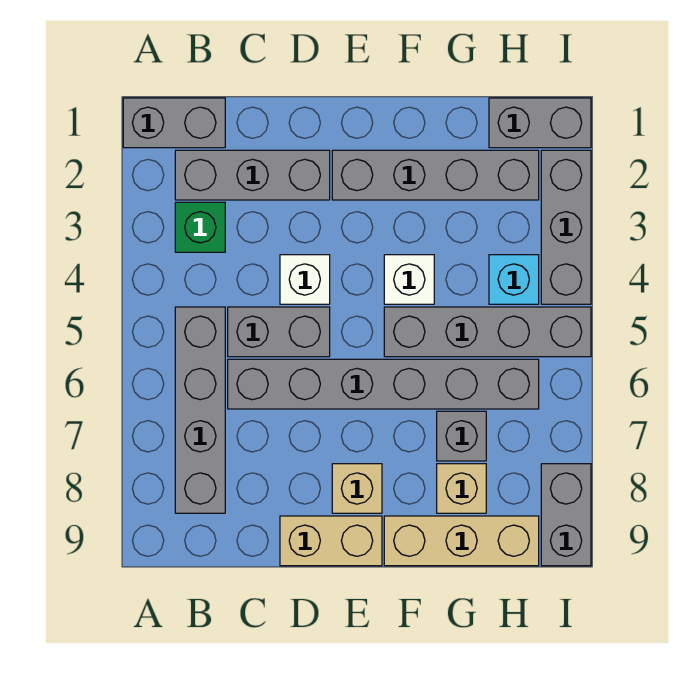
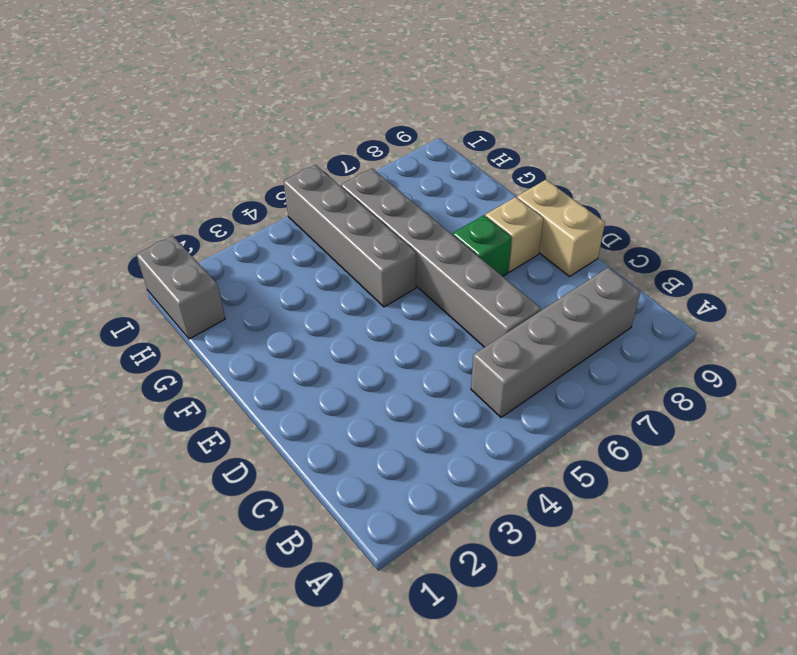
green 1x1 brick [453,215,512,276] -> green 1x1 brick moved to [175,202,225,252]
none -> grey 1x2 brick [123,98,225,148]
none -> grey 1x3 brick [175,150,330,200]
none -> grey 1x2 brick [228,307,330,357]

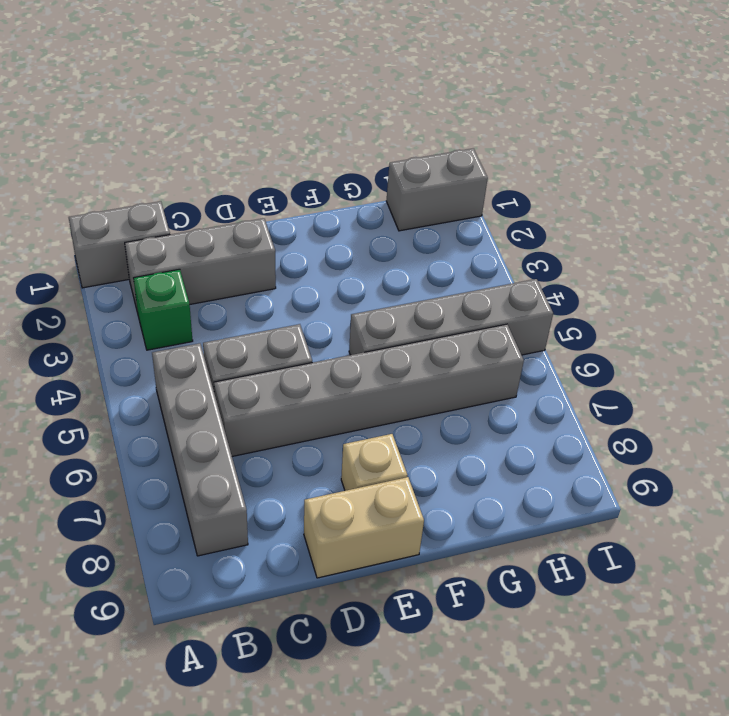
none -> white 1x1 brick [280,255,330,304]
none -> grey 1x4 brick [332,150,539,200]
none -> white 1x1 brick [384,255,434,304]

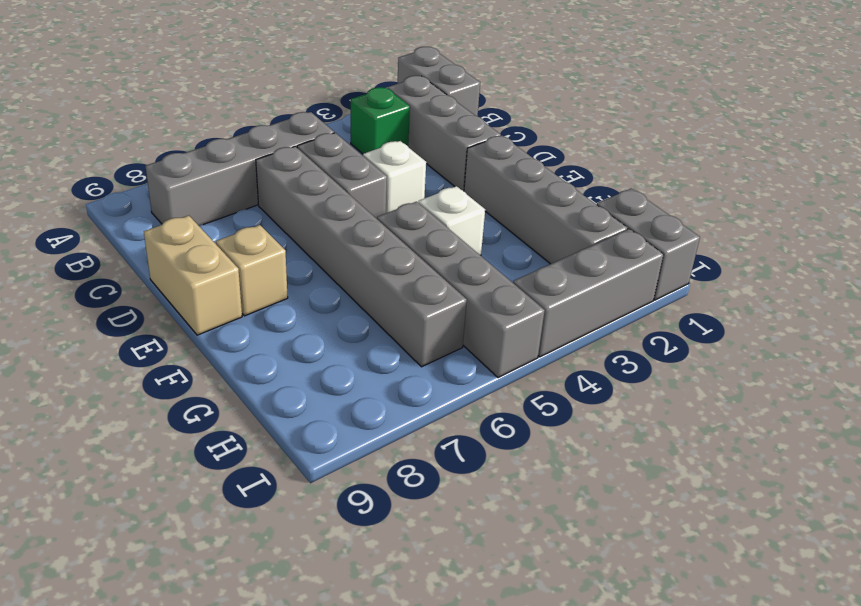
none -> tan 1x3 brick [384,516,539,566]
none -> grey 1x1 brick [437,411,486,461]
none -> tan 1x1 brick [437,464,486,513]

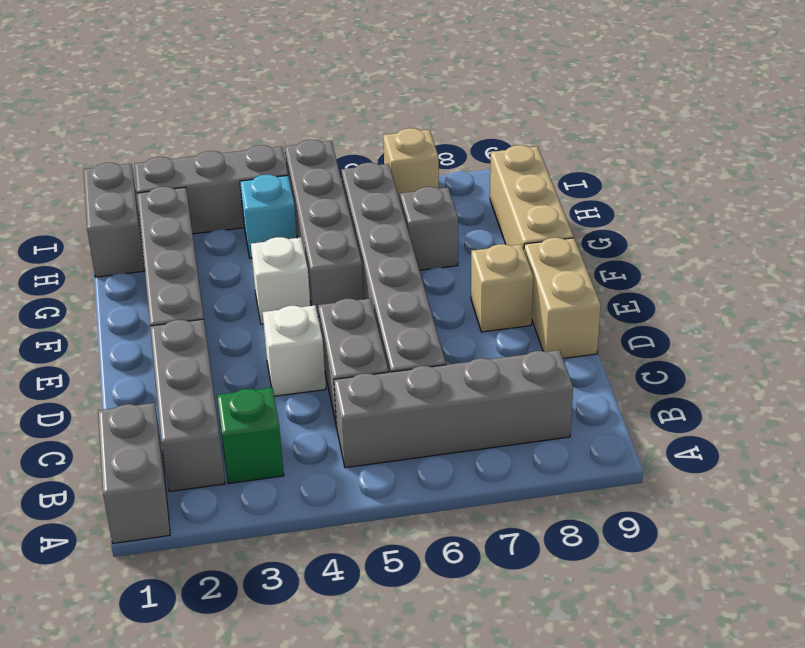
tan 1x1 brick [383,128,439,200] -> tan 1x1 brick moved to [437,464,486,513]
none -> grey 1x2 brick [541,464,591,566]

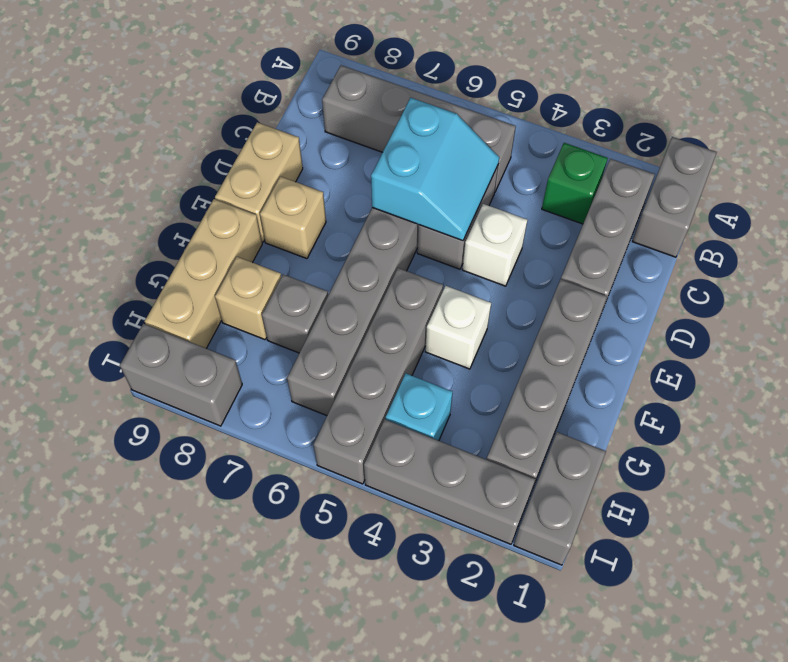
cyan 2x2 slope [371,98,499,241] -> none

